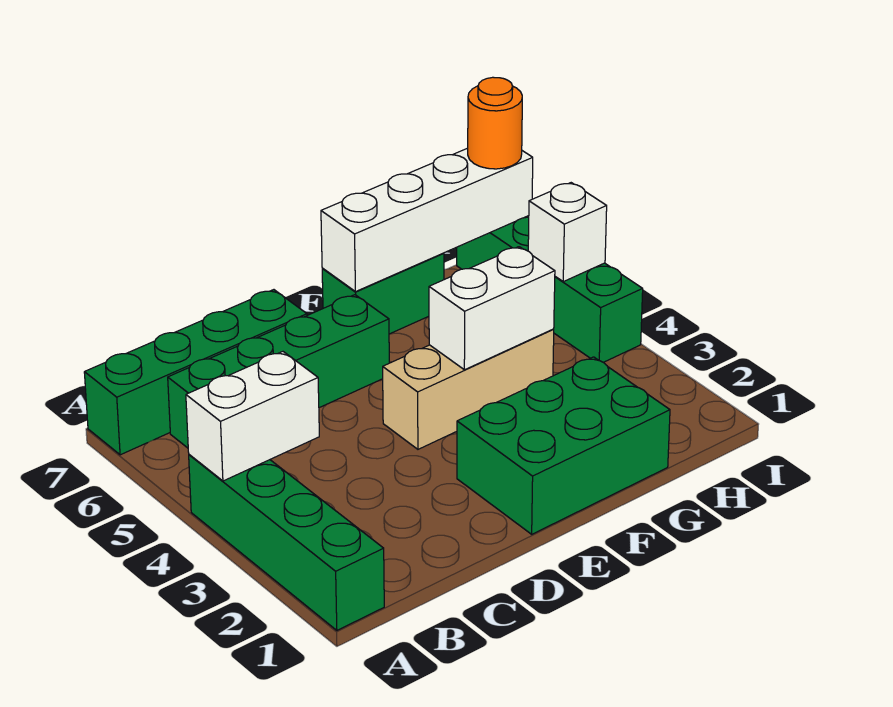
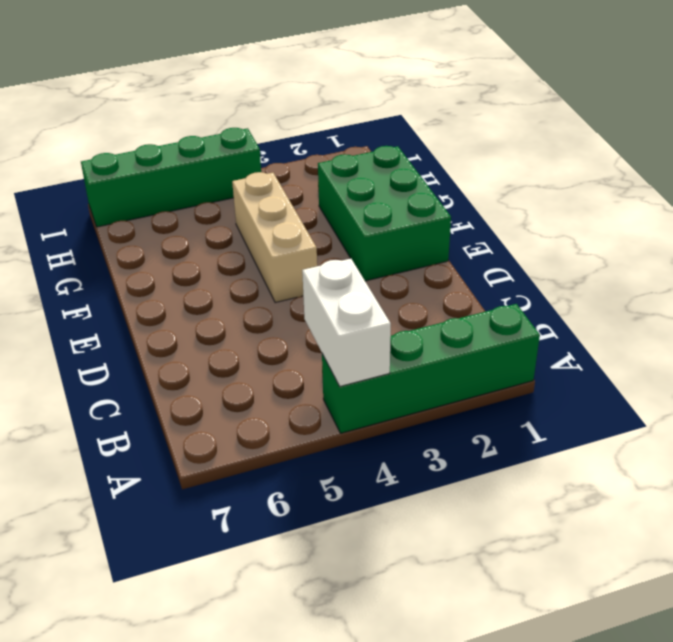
none -> green 1x4 brick [84,290,307,455]
none -> green 1x4 brick [168,295,389,448]
none -> green 1x2 brick [322,253,444,334]

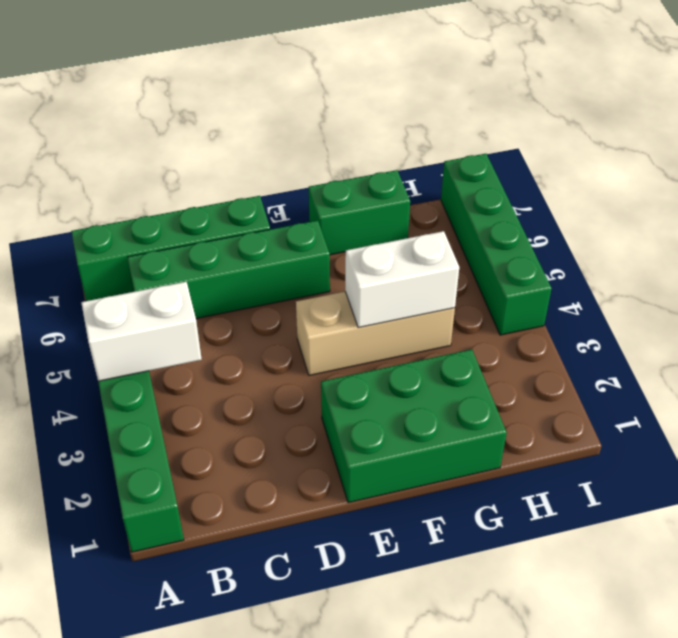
none -> white 1x4 brick [321,148,533,292]
none -> white 1x1 brick [528,183,607,282]
none -> orange 1x1 round brick [468,77,522,169]

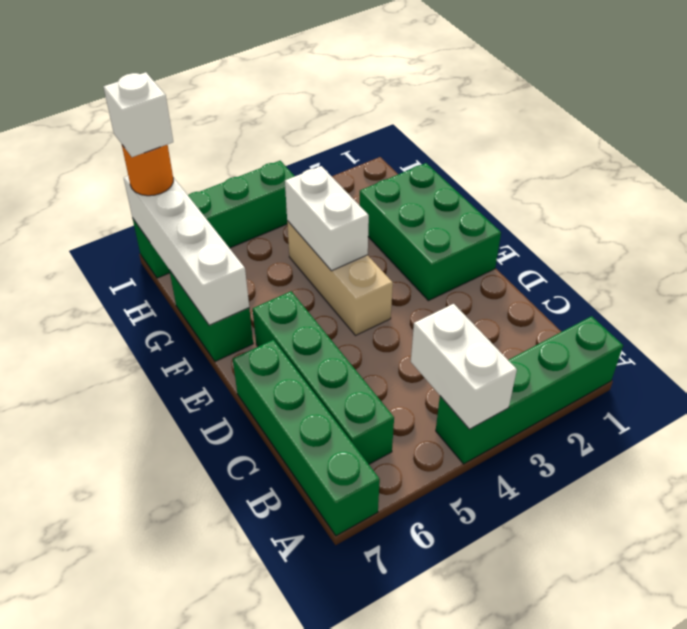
white 1x1 brick [104,72,173,157] -> white 1x1 brick moved to [528,183,607,282]

